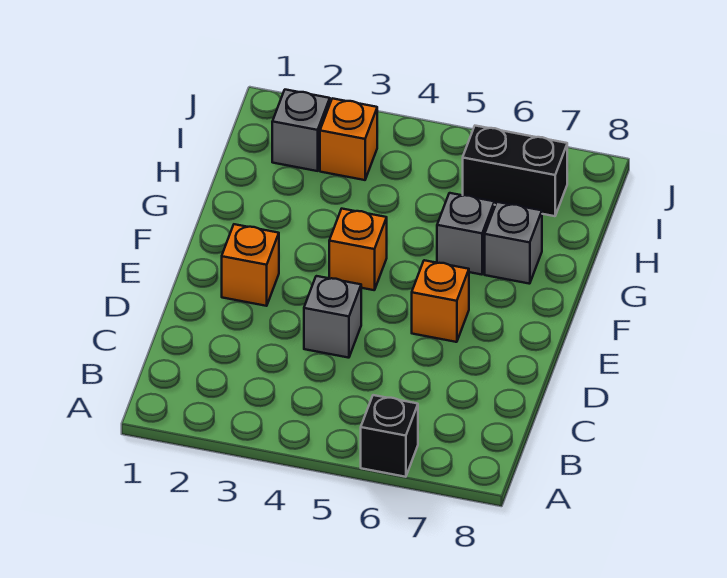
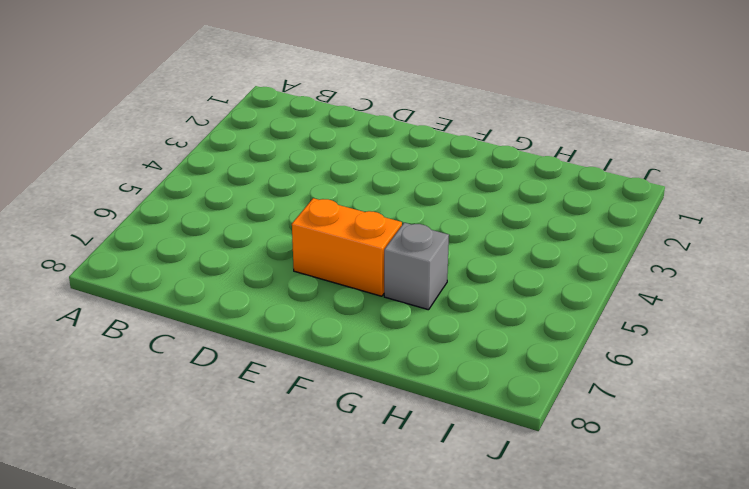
orange 1x2 brick [292,198,402,296] -> orange 1x1 brick [412,260,469,342]
none -> black 1x1 brick [361,395,418,477]
none -> grey 1x1 brick [304,276,361,358]

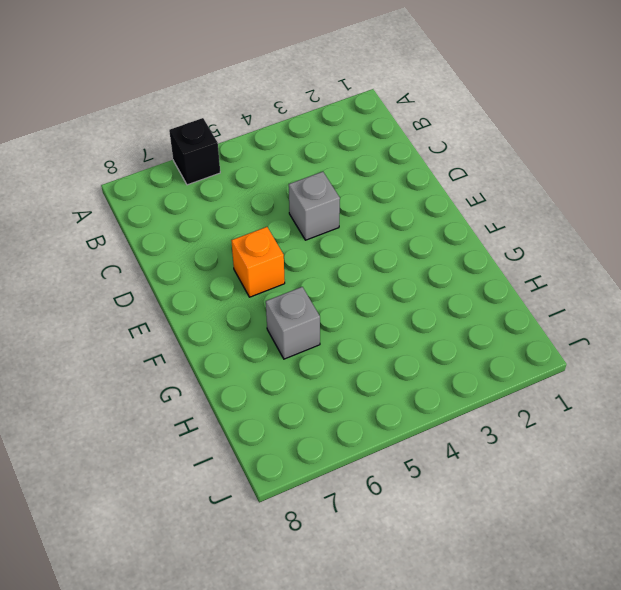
none -> orange 1x1 brick [222,224,279,306]
none -> orange 1x1 brick [329,209,387,290]

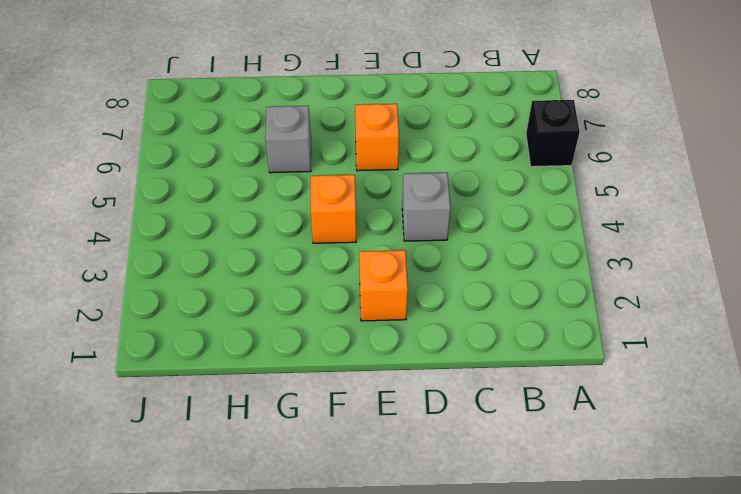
none -> grey 1x1 brick [485,202,542,284]
none -> grey 1x1 brick [272,90,330,171]

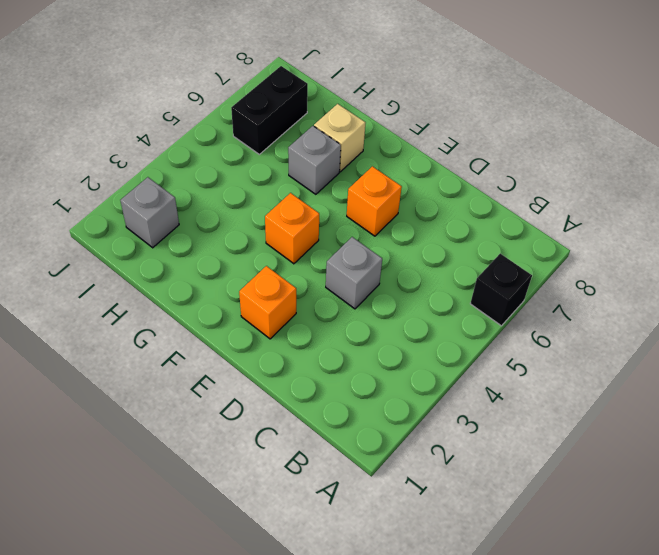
tan 1x1 brick [314,104,365,172] -> grey 1x1 brick [485,202,542,284]
none -> orange 1x1 brick [320,98,377,180]

